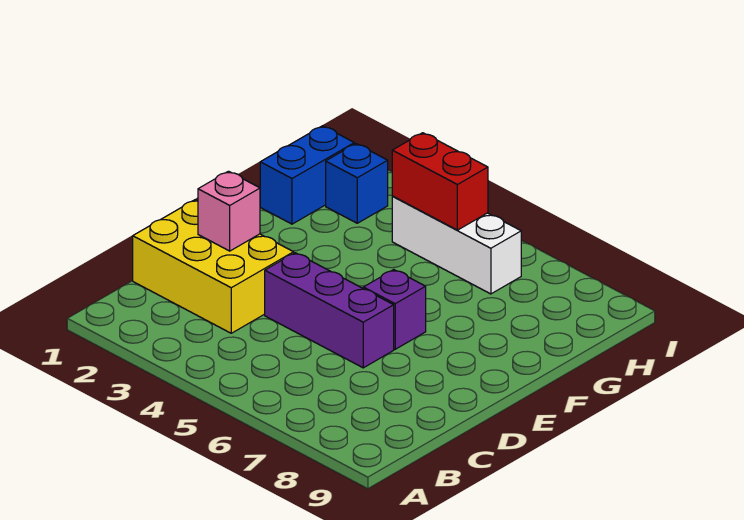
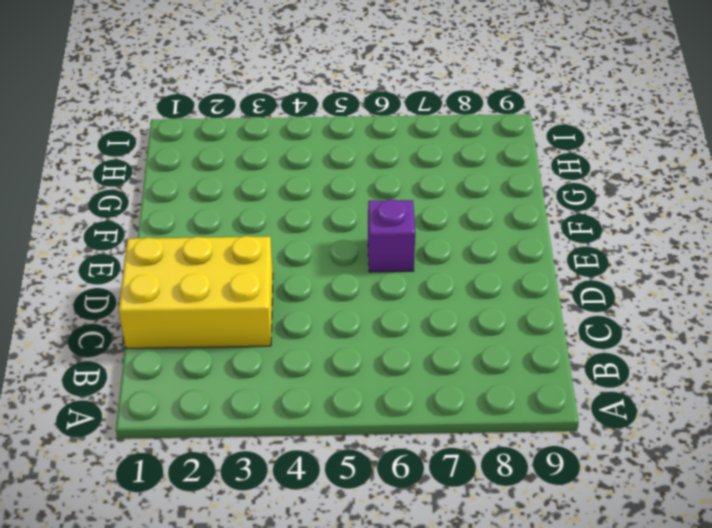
none -> purple 1x3 brick [265,253,394,368]
none -> blue 1x2 brick [260,126,354,224]

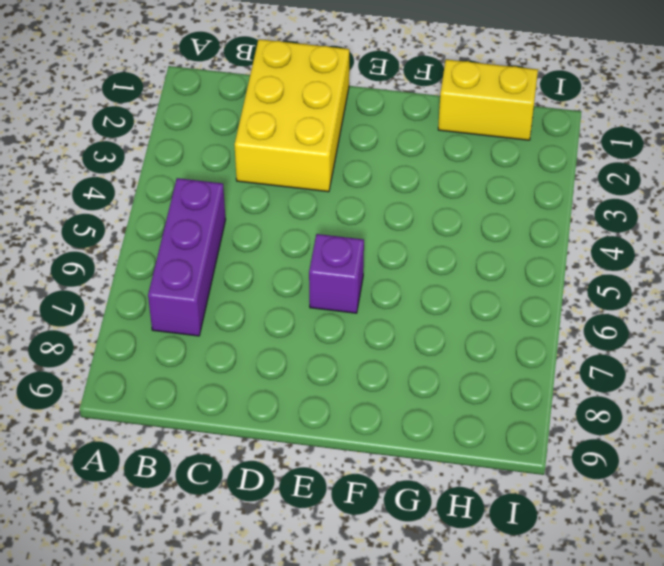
purple 1x3 brick [148,178,226,336] -> purple 1x3 brick moved to [265,253,394,368]
yellow 1x2 brick [438,59,538,140] -> blue 1x2 brick [260,126,354,224]
none -> blue 1x1 brick [326,144,388,223]
none -> white 1x3 brick [392,196,521,294]

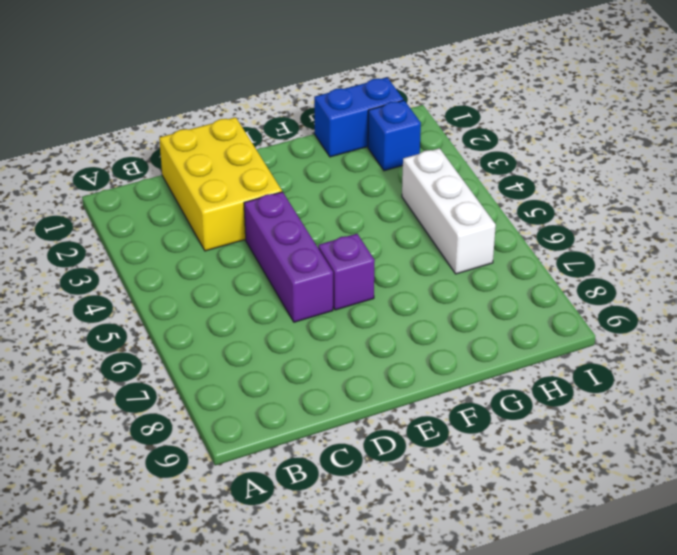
none -> pink 1x1 brick [198,171,260,251]
none -> red 1x2 brick [392,133,488,230]

